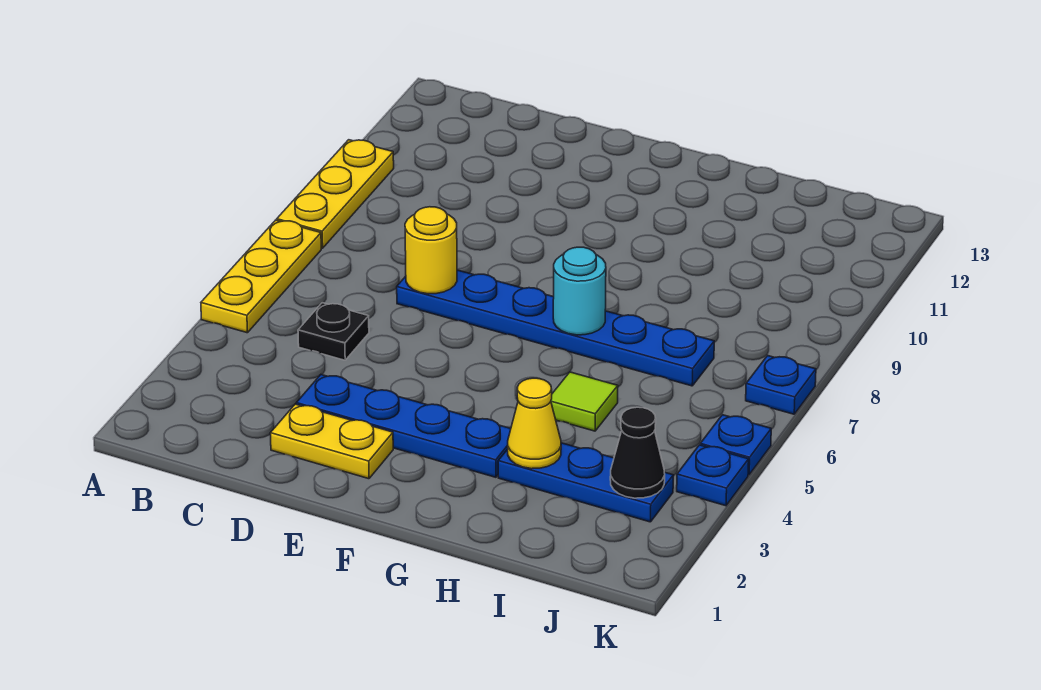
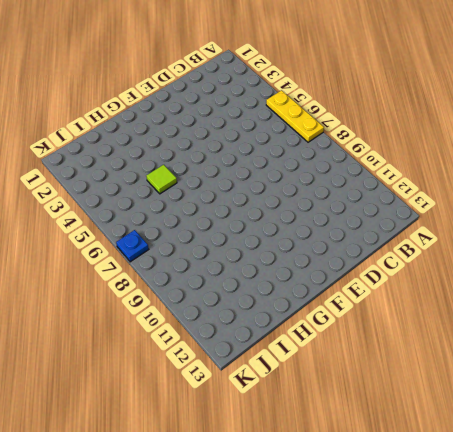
none -> yellow 1x3 plate [277,140,394,248]
none -> black 1x1 plate [298,303,369,360]
none -> yellow 1x2 plate [270,404,393,479]

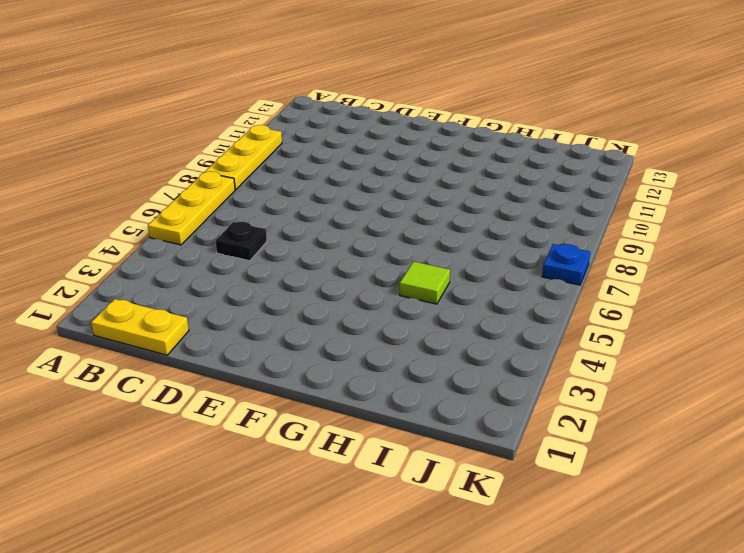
yellow 1x2 plate [91,299,189,355] -> yellow 1x2 plate moved to [270,404,393,479]
none -> blue 1x4 plate [296,375,511,477]
none -> blue 1x6 plate [397,270,714,386]
none -> blue 1x3 plate [498,443,673,522]

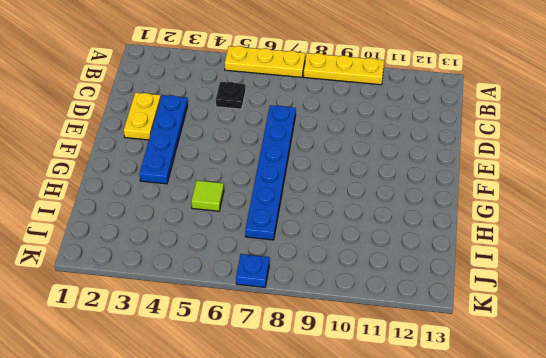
none -> blue 1x3 plate [498,443,673,522]
none -> blue 1x1 plate [677,445,749,506]
none -> blue 1x1 plate [700,415,771,475]

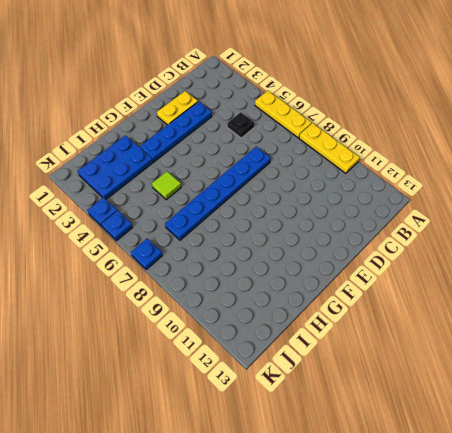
blue 2x3 plate [78,135,153,199] -> blue 1x3 plate [498,443,673,522]
none -> yellow 1x1 round brick [405,207,457,294]
none -> cyan 1x1 round brick [553,247,606,335]
none -> yellow 1x1 cone [508,378,561,469]

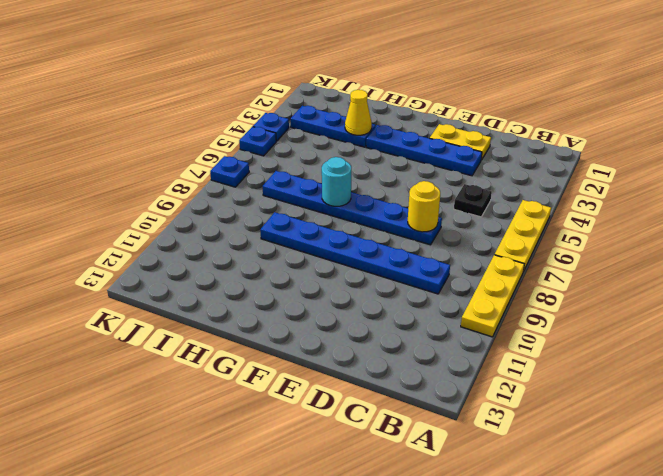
blue 1x6 plate [260,212,450,294] -> none
none -> lime 1x1 tile [551,372,618,431]
none -> black 1x1 cone [610,407,665,498]

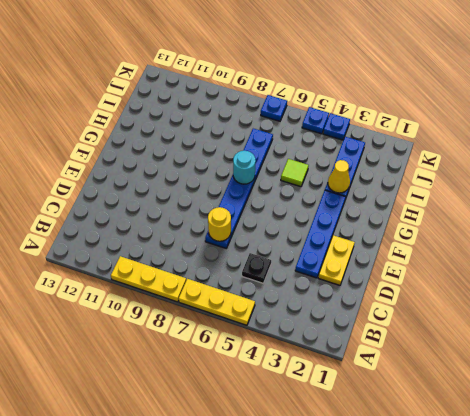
none -> black 1x1 cone [610,407,665,498]

